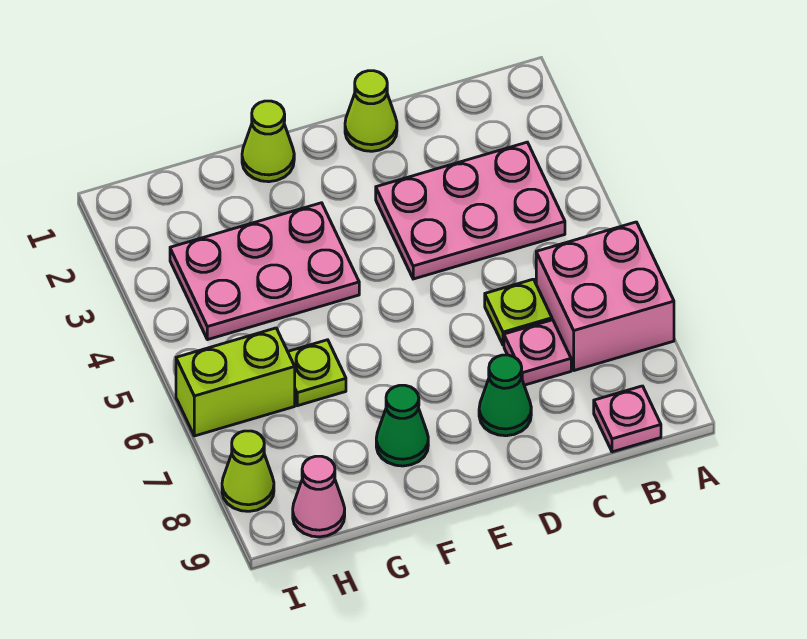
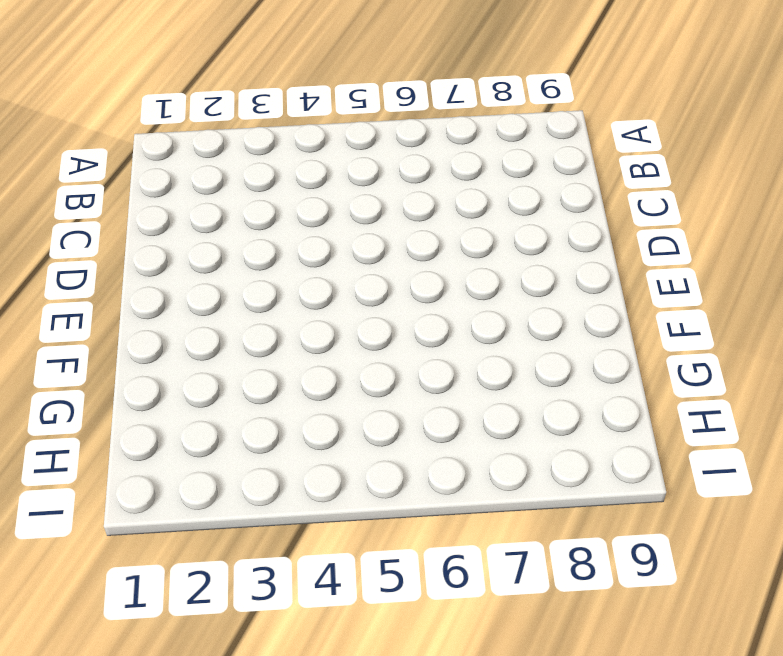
none -> pink 2x2 brick [536,222,674,371]
none -> pink 2x3 plate [376,142,565,279]
none -> pink 1x1 plate [594,386,661,452]

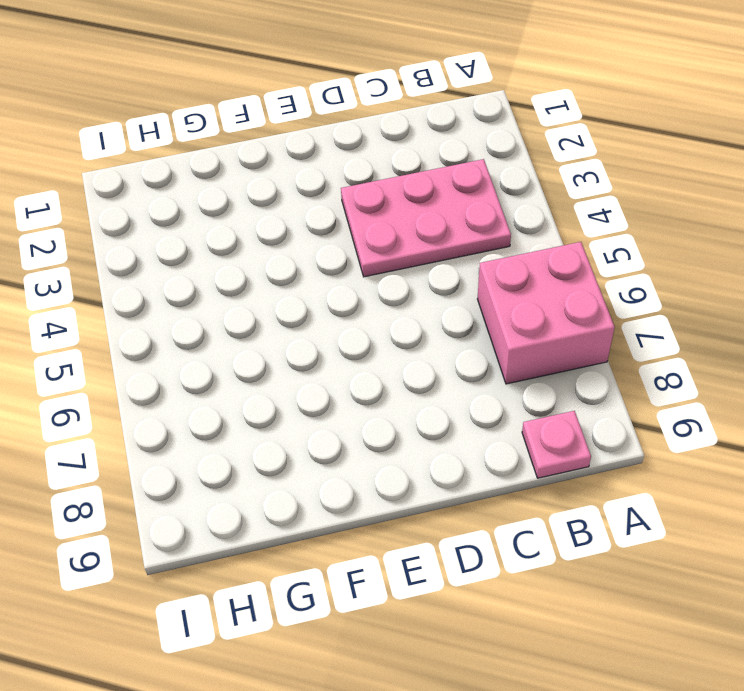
none -> lime 1x1 plate [485,279,552,345]
none -> pink 1x1 plate [504,320,571,385]
none -> lime 1x1 cone [345,71,397,151]

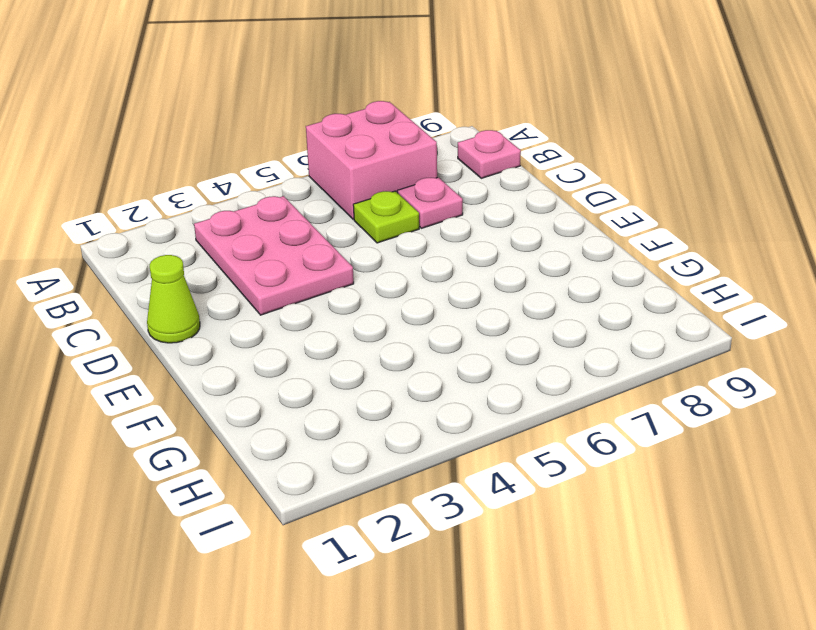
none -> green 1x1 cone [479,355,531,436]
none -> lime 1x1 cone [242,101,294,182]
none -> pink 2x3 plate [170,203,359,340]

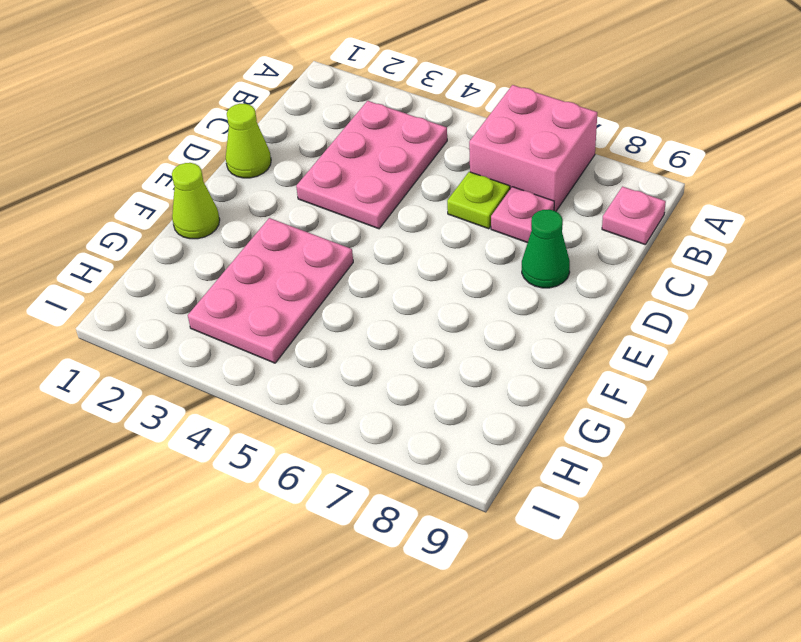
none -> green 1x1 cone [376,385,428,466]
none -> lime 1x1 plate [288,340,346,406]
none -> lime 1x2 brick [176,328,295,436]

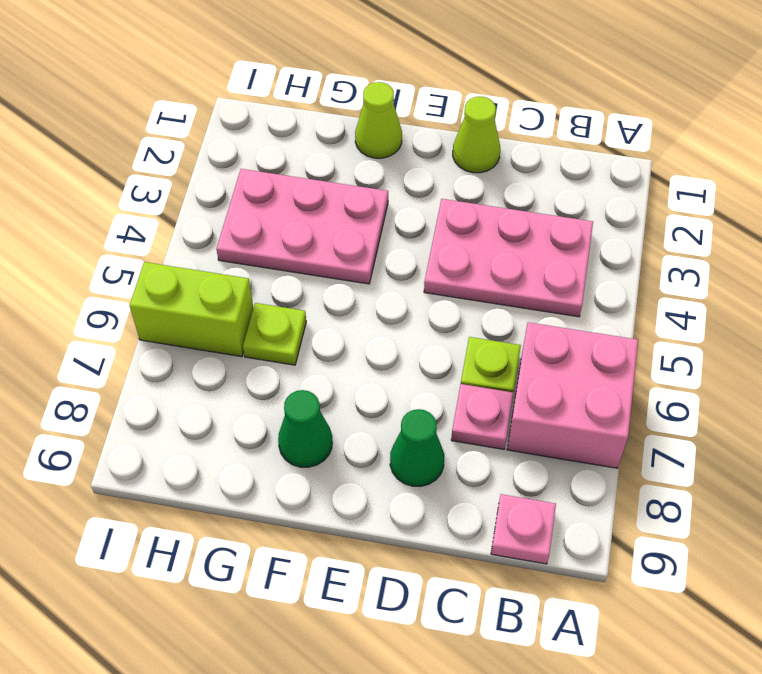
none -> pink 1x1 cone [293,456,345,537]
none -> lime 1x1 cone [222,431,274,511]

